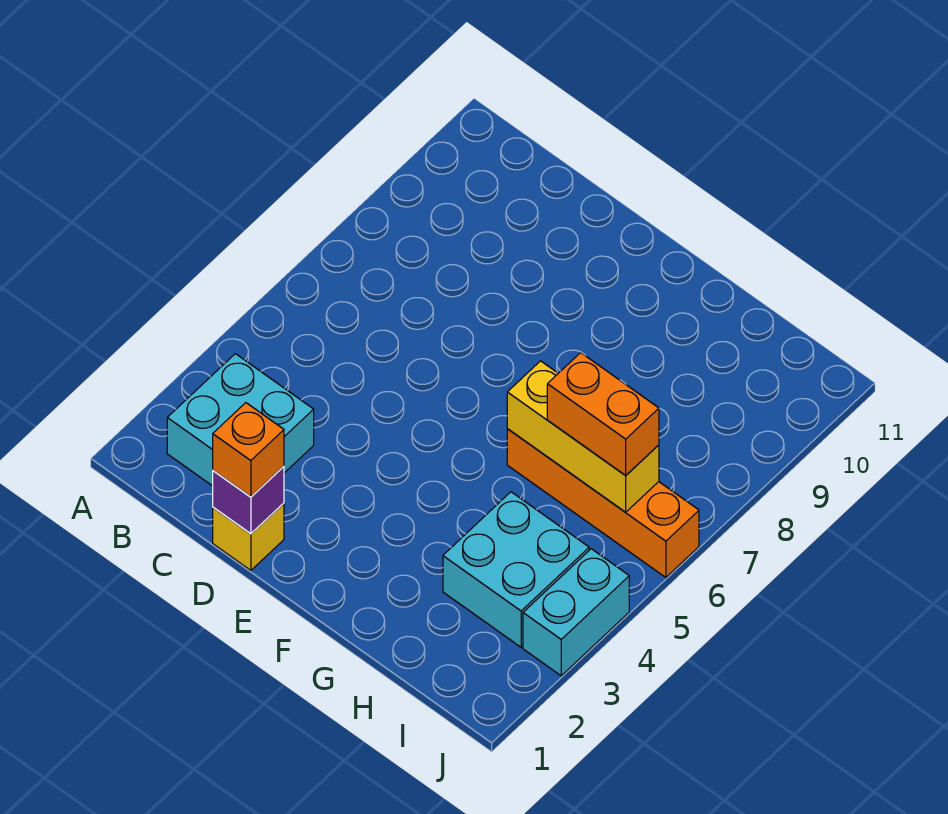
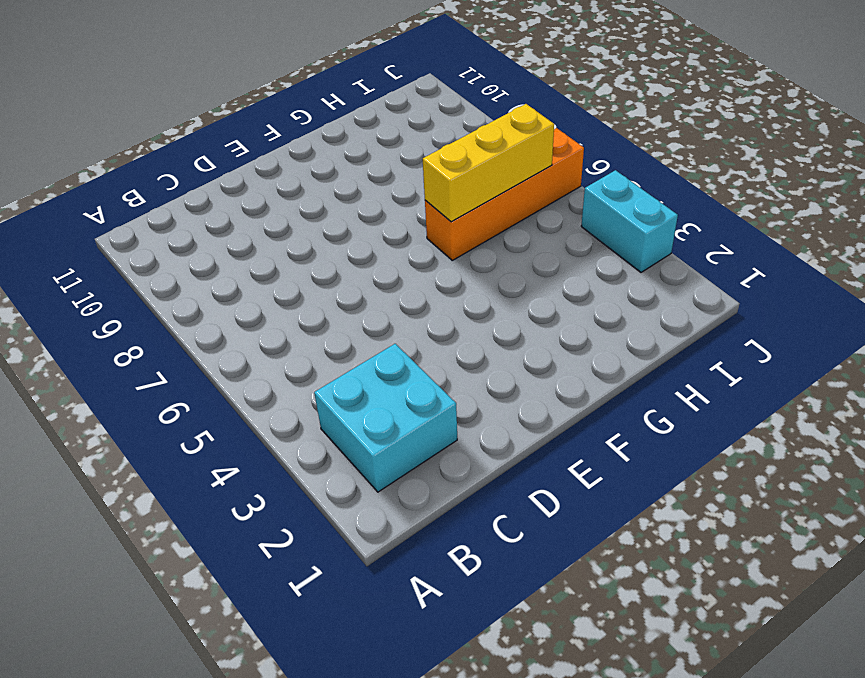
none -> yellow 1x1 brick [213,503,284,570]
none -> cyan 2x2 brick [443,492,589,647]

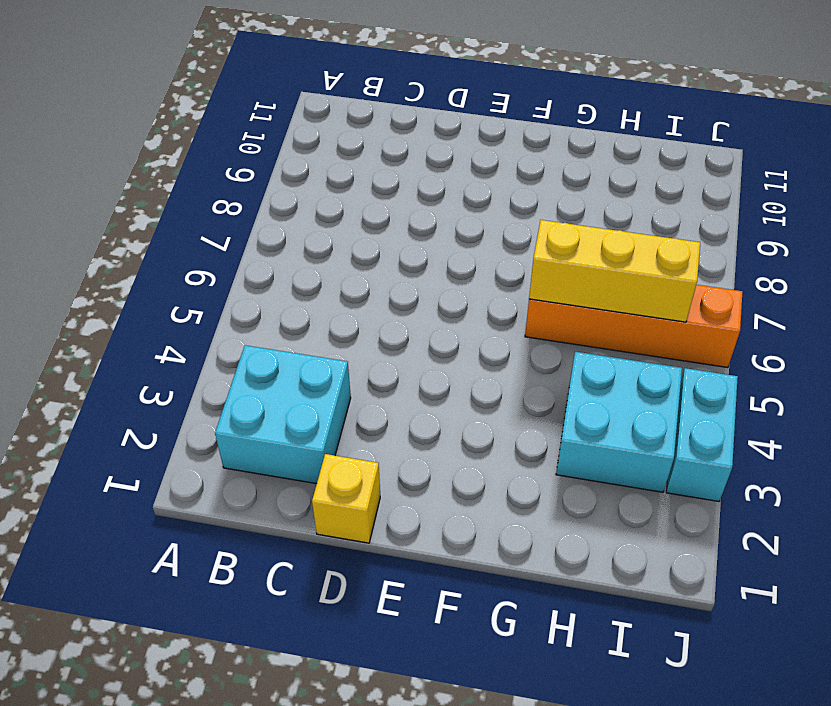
none -> purple 1x1 brick [213,466,284,534]
none -> orange 1x1 brick [213,403,284,497]

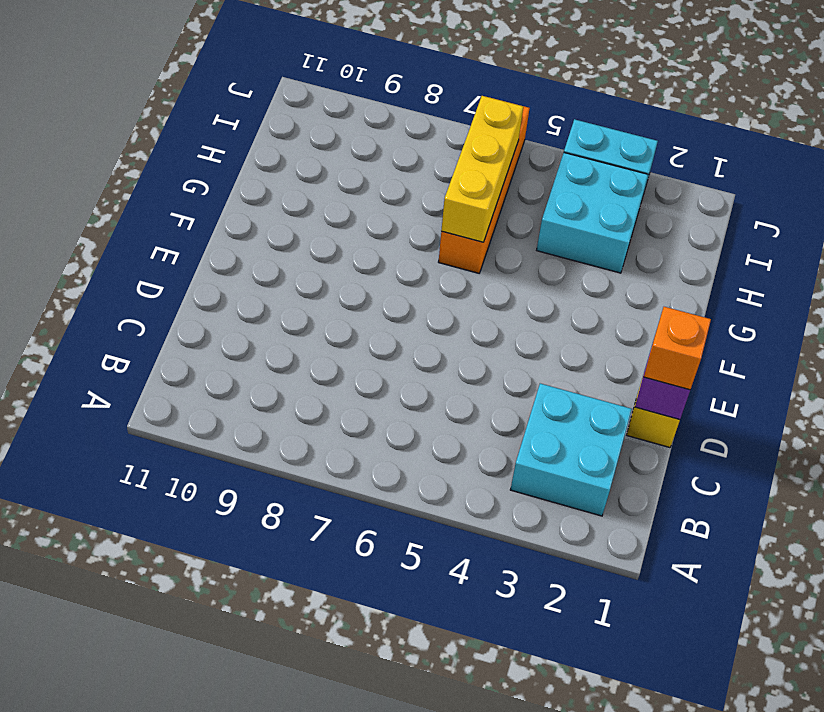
none -> orange 1x2 brick [547,353,659,475]

